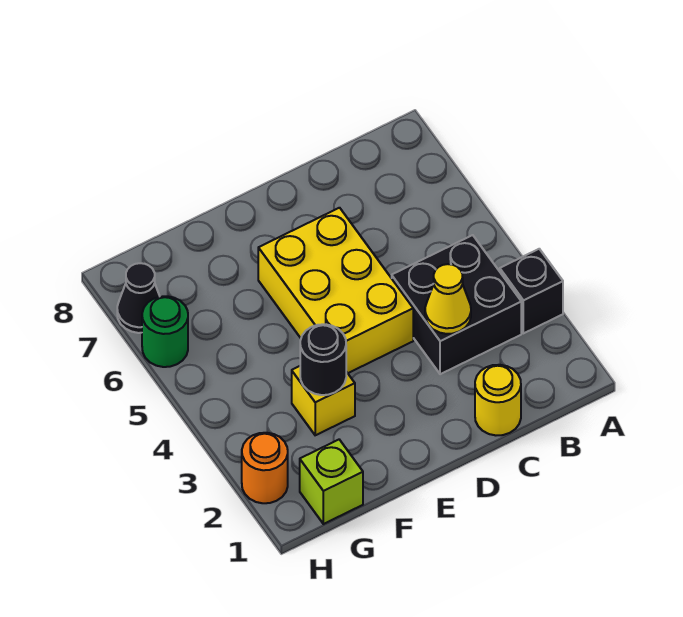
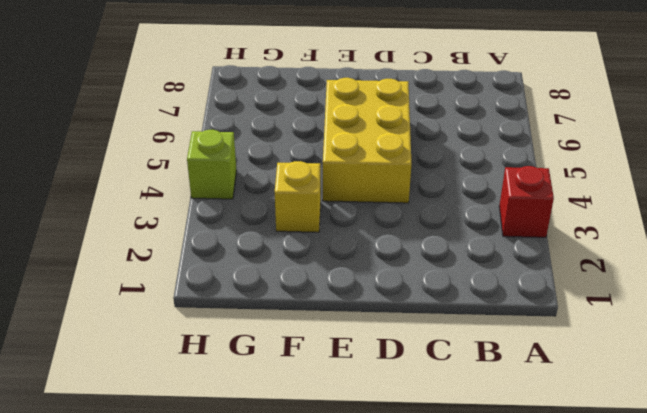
red 1x1 brick [499,166,554,237] -> black 1x1 brick [500,249,563,333]
lime 1x1 brick [187,130,237,199] -> lime 1x1 brick moved to [300,440,363,524]
none -> black 2x2 brick [392,235,521,374]
none -> yellow 1x1 round brick [475,365,521,435]

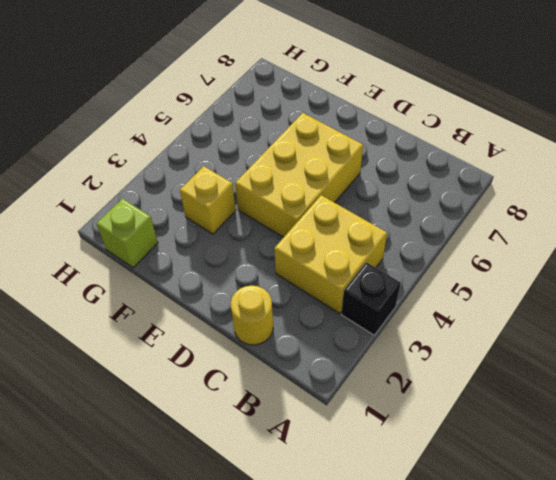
yellow 2x2 brick [274,195,387,314] -> black 2x2 brick [392,235,521,374]
none -> orange 1x1 round brick [242,433,288,503]
none -> green 1x1 round brick [142,296,188,367]

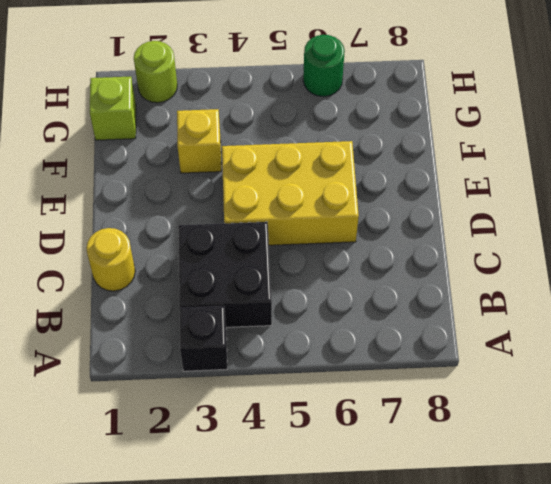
lime 1x1 round brick [134,41,177,103] -> orange 1x1 round brick [242,433,288,503]
none -> black 1x1 cone [117,263,160,333]
none -> yellow 1x1 cone [425,264,471,334]

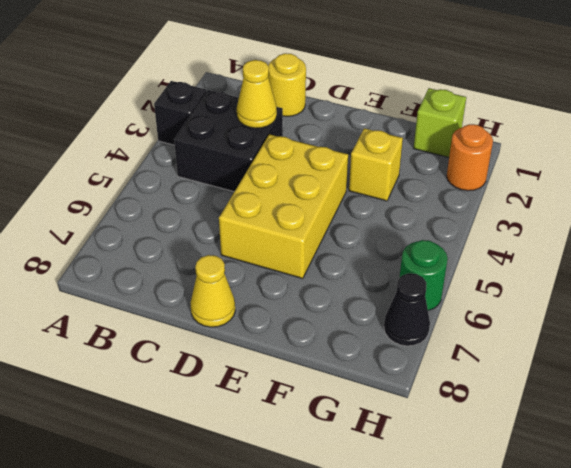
yellow 1x1 cone [190,255,235,327] -> none
none -> black 1x1 round brick [300,324,346,395]

